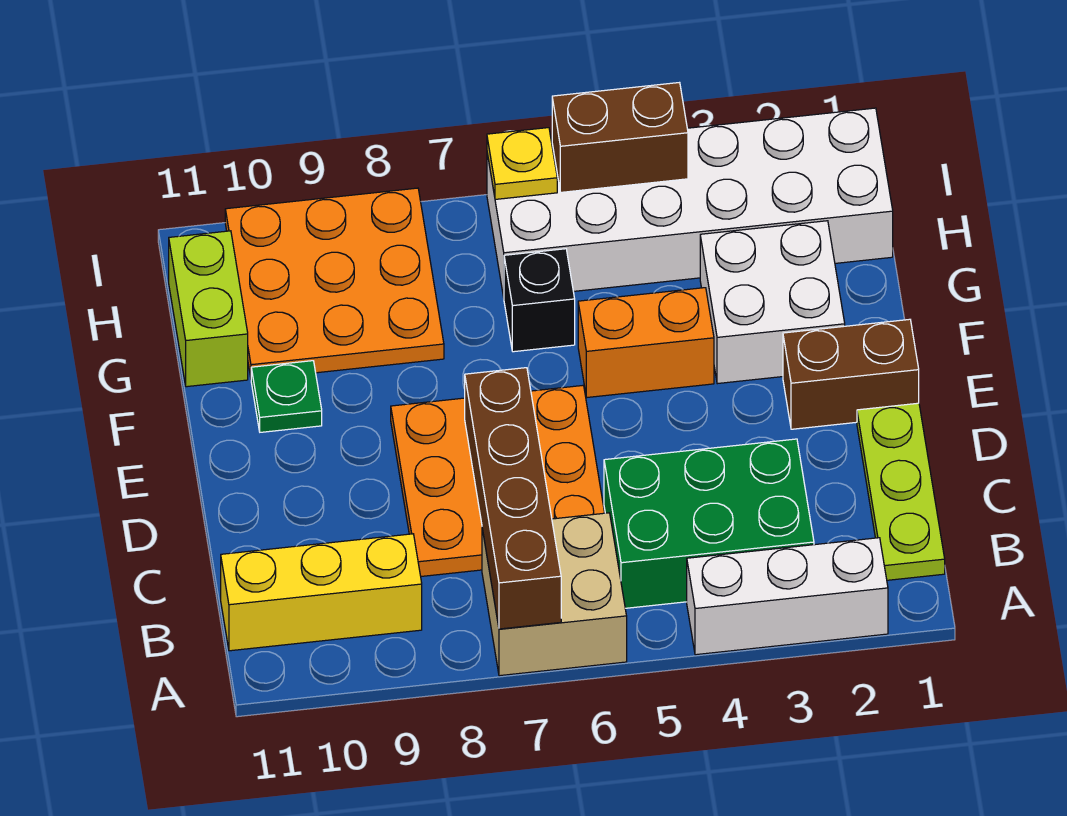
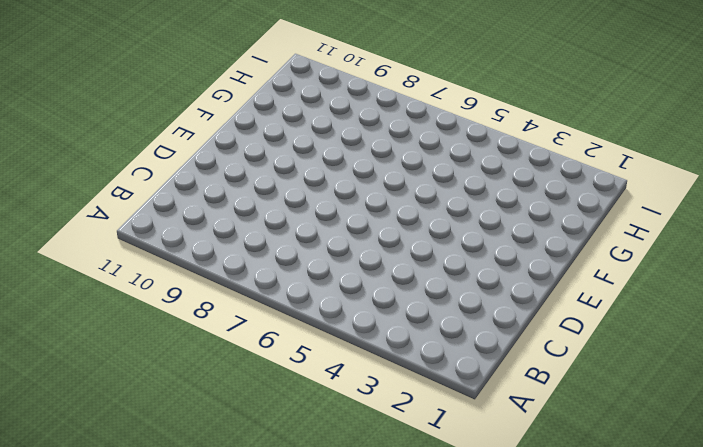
none -> white 1x3 brick [687,538,888,655]
none -> tan 2x2 brick [482,513,627,676]
none -> lime 1x3 plate [857,403,945,580]

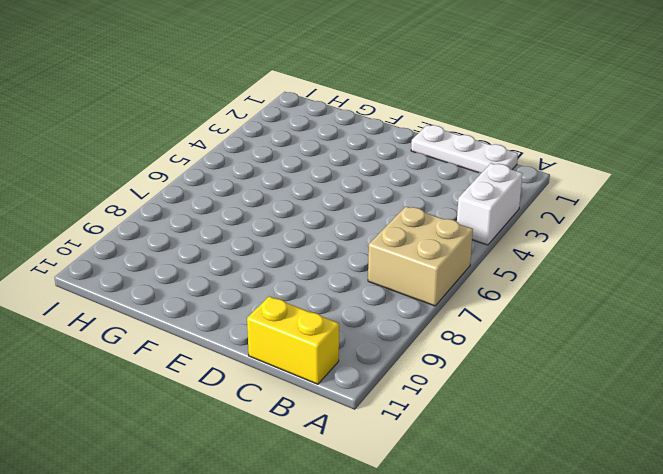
white 1x2 brick [457,163,523,245] -> white 1x3 brick [687,538,888,655]
white 1x3 plate [411,125,518,173] -> lime 1x3 plate [857,403,945,580]
yellow 1x2 brick [247,296,339,384] -> yellow 1x3 brick [221,534,422,651]
none -> green 2x3 brick [604,439,814,608]
none -> orange 3x3 plate [391,386,605,576]
none -> brown 1x2 brick [783,319,919,429]

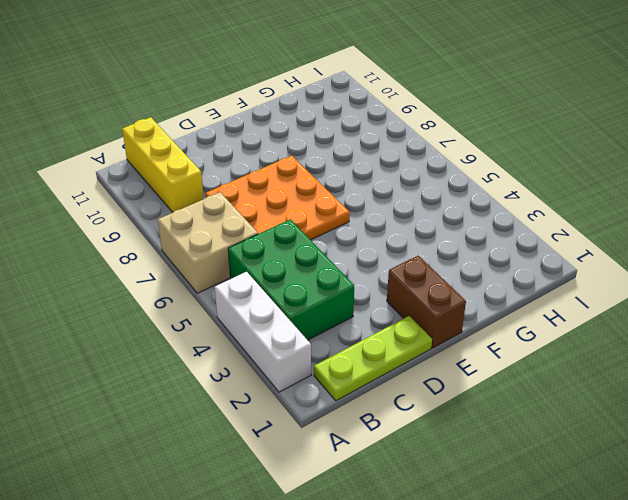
none -> white 2x2 brick [700,221,845,384]
none -> orange 1x2 brick [578,288,714,397]
none -> green 1x1 plate [251,361,322,432]

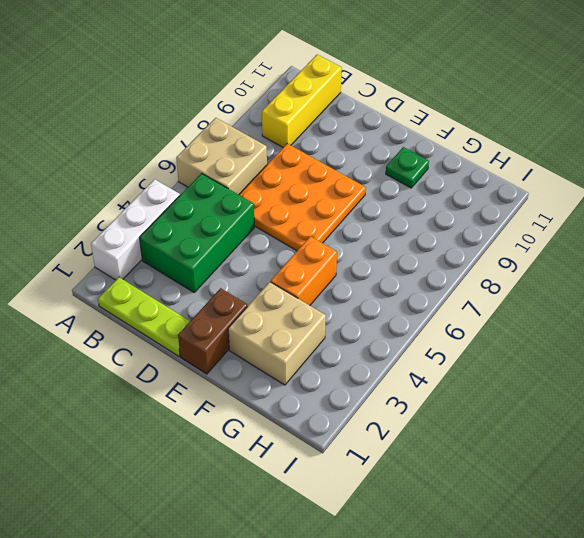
tan 2x2 brick [228,282,326,385] -> white 2x2 brick [700,221,845,384]
none -> black 1x1 brick [504,249,575,352]
none -> orange 3x3 plate [225,188,444,377]
none -> lime 1x2 brick [169,231,248,387]

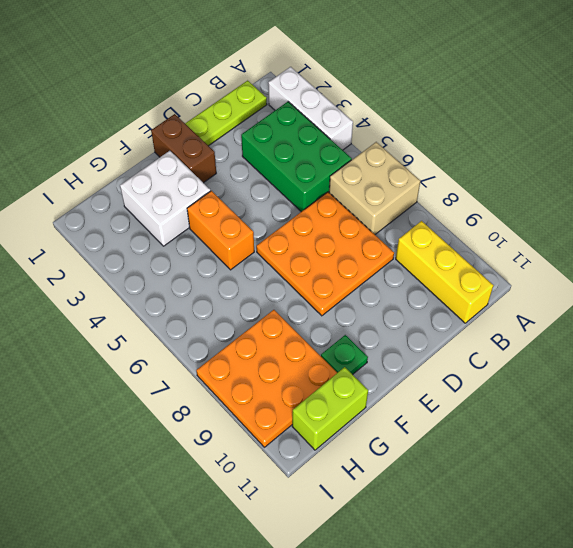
none -> black 1x1 brick [504,249,575,352]
none -> white 2x6 brick [487,108,893,297]
none -> brown 1x4 brick [465,368,561,629]

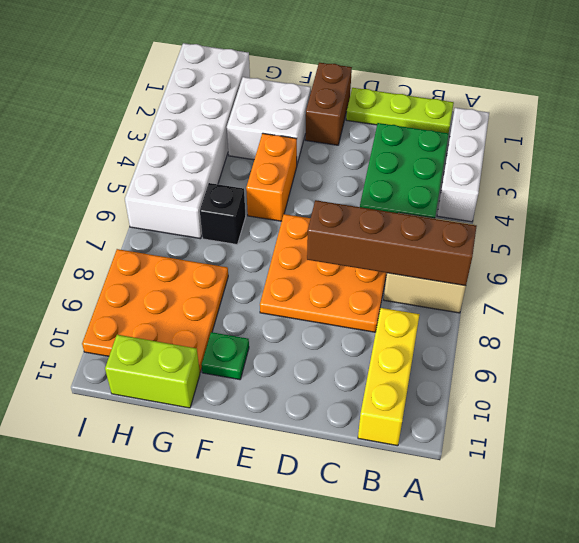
none -> brown 1x2 brick [552,83,688,192]
none -> yellow 1x1 plate [487,128,557,199]

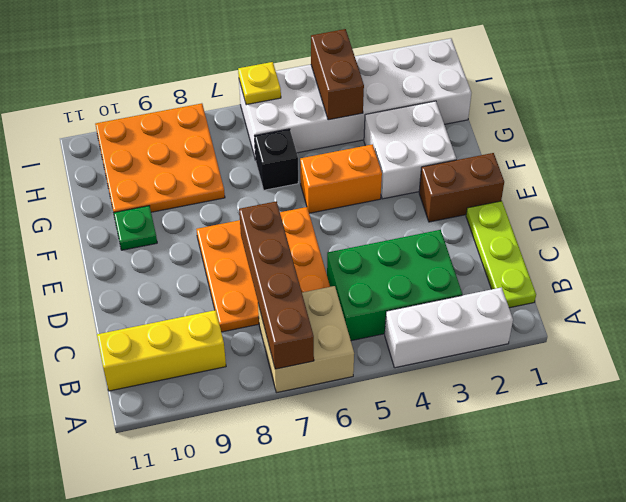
brown 1x2 brick [311,29,364,120] -> brown 1x2 brick turned to [552,83,688,192]
none -> lime 1x2 brick [169,231,248,387]

